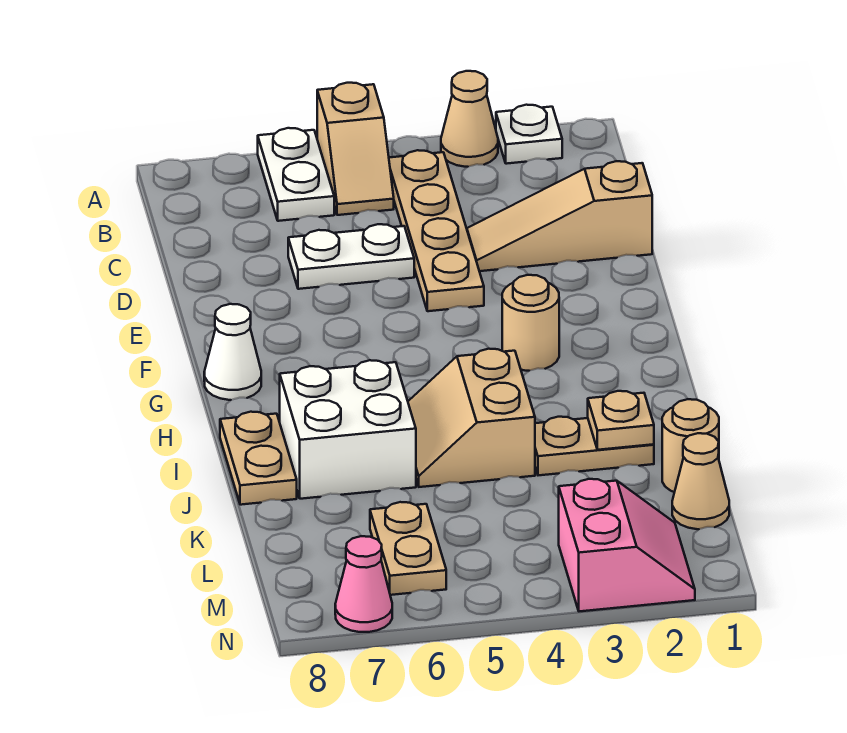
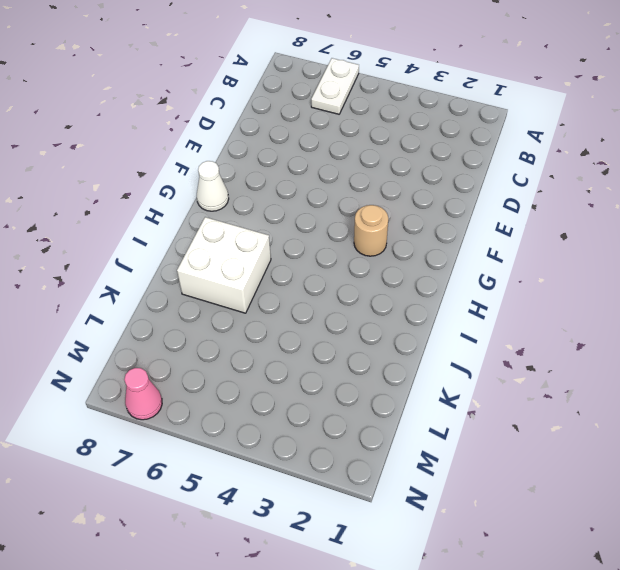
none -> white 1x1 plate [496,105,562,164]
none -> tan 1x1 cone [441,71,498,167]
none -> tan 1x2 slope [317,83,394,215]

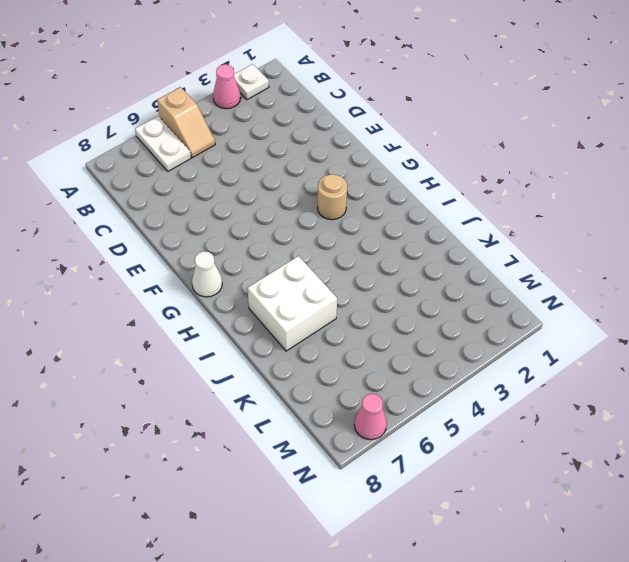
pink 1x1 cone [213,64,240,109] -> tan 1x1 cone [441,71,498,167]
none -> tan 1x4 plate [389,150,484,311]
none -> tan 1x3 slope [467,161,652,271]
none -> white 1x2 plate [288,224,414,289]

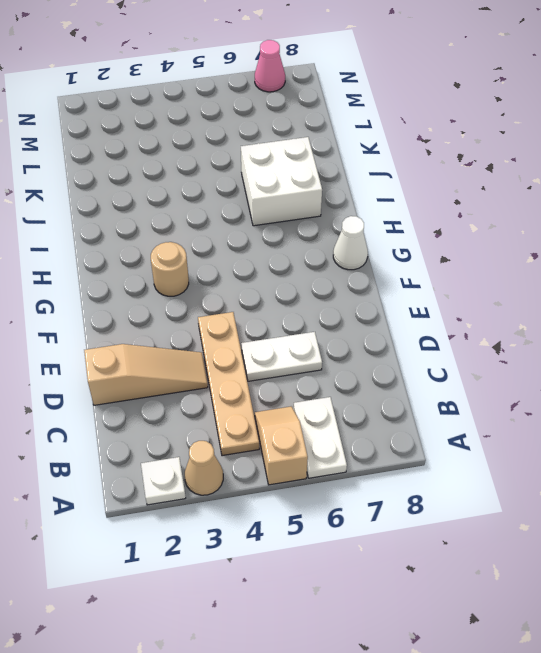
none -> tan 2x2 slope [408,349,535,487]
none -> tan 1x2 plate [220,412,297,505]
none -> tan 1x2 plate [535,417,654,475]

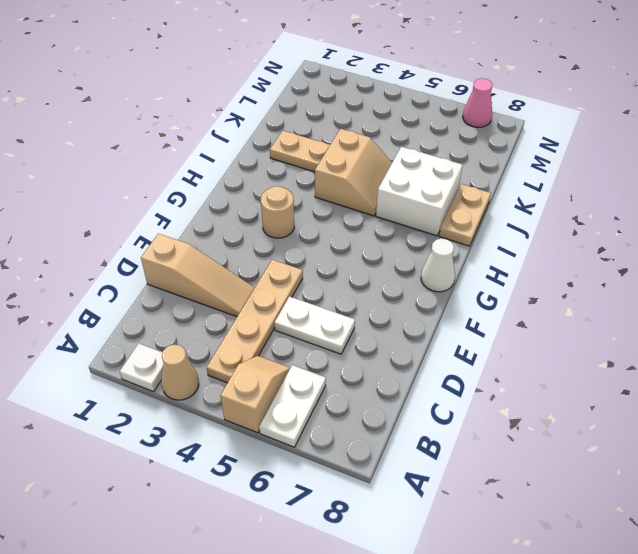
none -> tan 1x1 round brick [662,399,719,492]
none -> tan 1x1 cone [672,433,729,529]
none -> tan 1x2 plate [370,502,446,595]

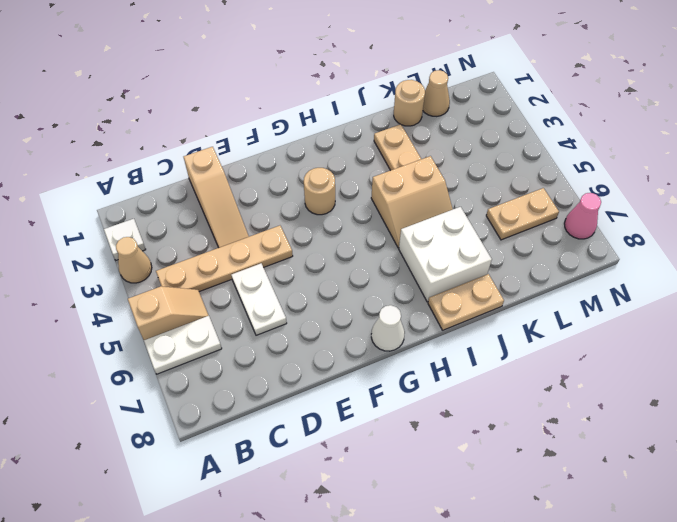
none -> pink 2x2 slope [559,479,695,611]
none -> tan 1x1 plate [588,391,654,450]

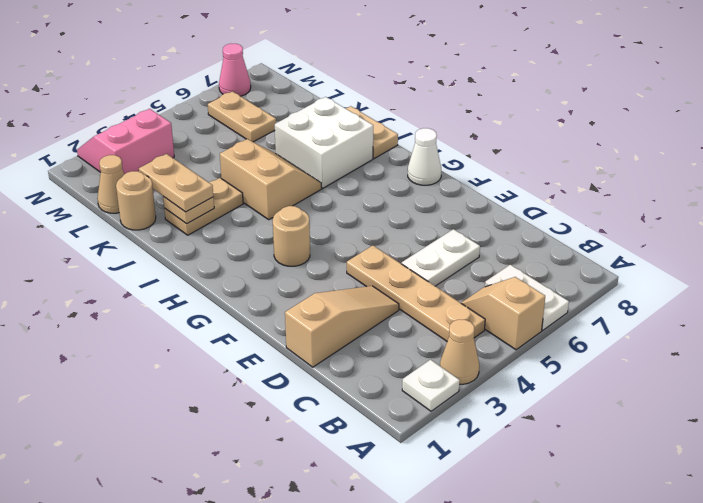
tan 1x2 plate [139,154,213,212] -> none
pink 2x2 slope [77,109,174,174] -> pink 2x2 slope turned to [559,479,695,611]

